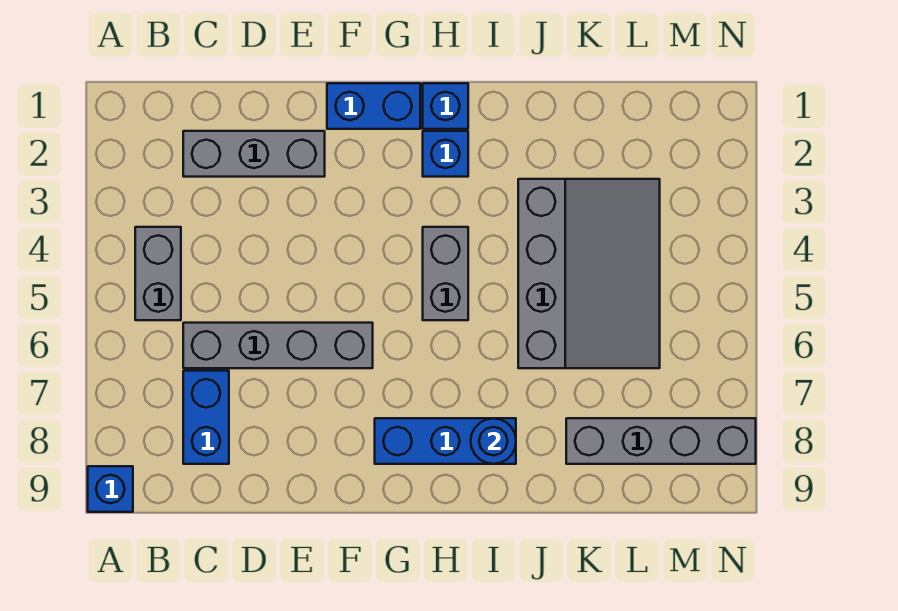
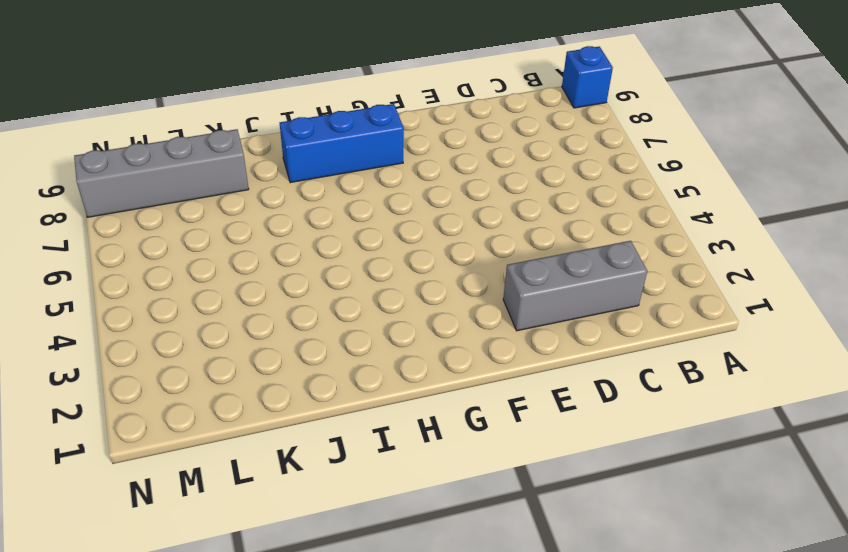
none -> grey 1x2 brick [135,227,181,320]
none -> grey 1x4 brick [183,323,373,368]
none -> blue 1x2 brick [183,371,229,464]

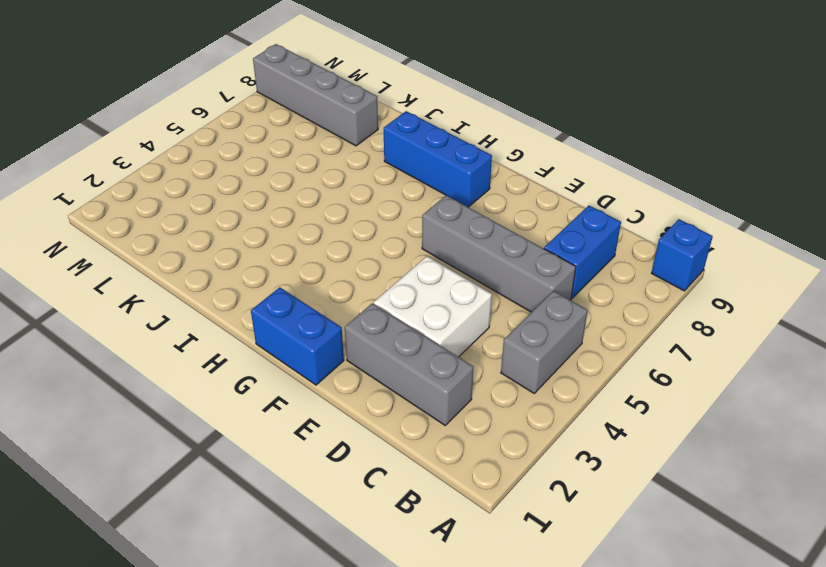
white 2x2 brick [374,256,492,357] -> none
none -> blue 1x1 brick [423,83,468,129]
none -> blue 1x1 brick [423,131,468,177]
none -> grey 1x2 brick [423,227,468,320]

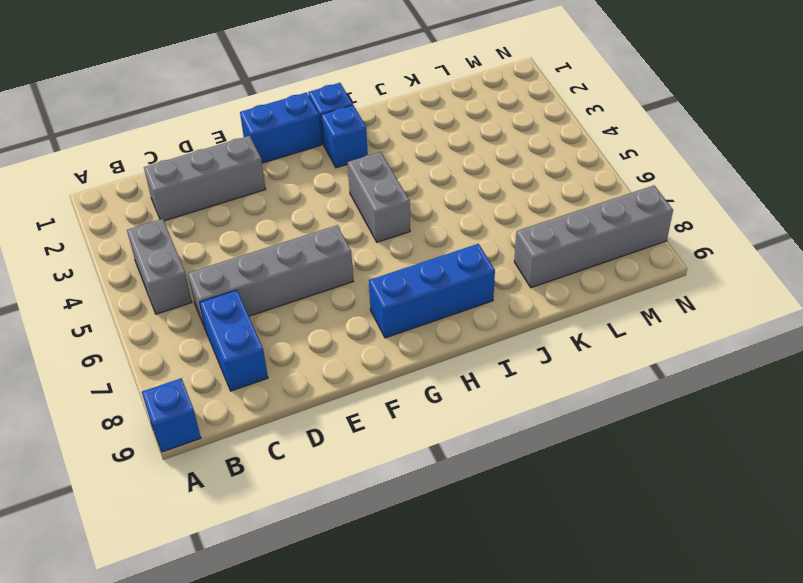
none -> grey 3x4 slope [518,179,660,368]
none -> blue 1x1 round brick [471,418,516,464]

